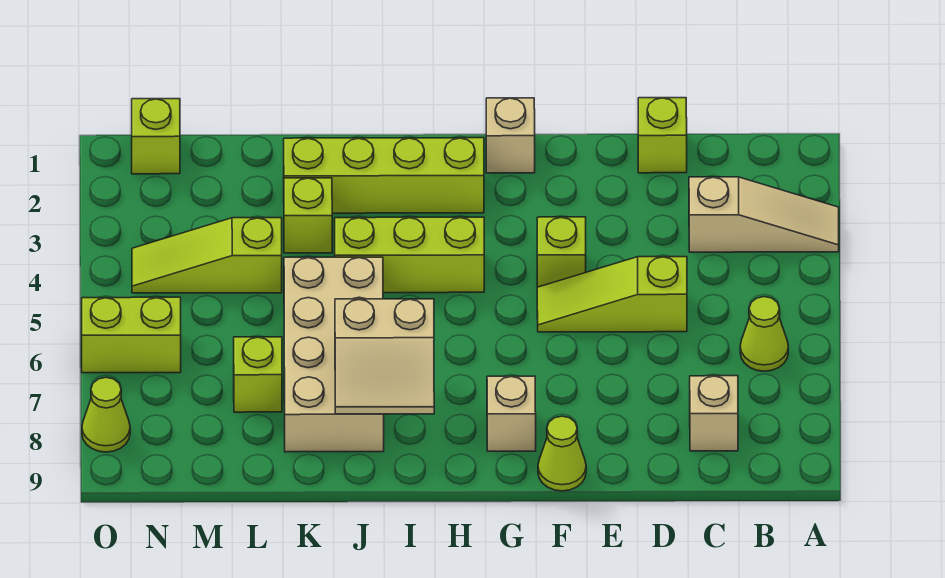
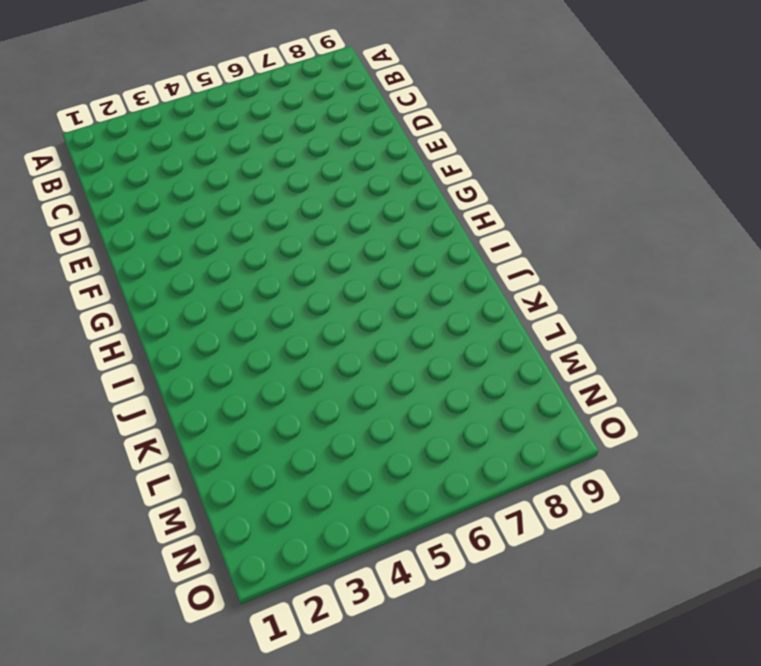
none -> tan 1x3 slope [689,177,839,252]
none -> lime 1x1 cone [740,297,788,371]
none -> tan 1x1 brick [690,376,738,451]

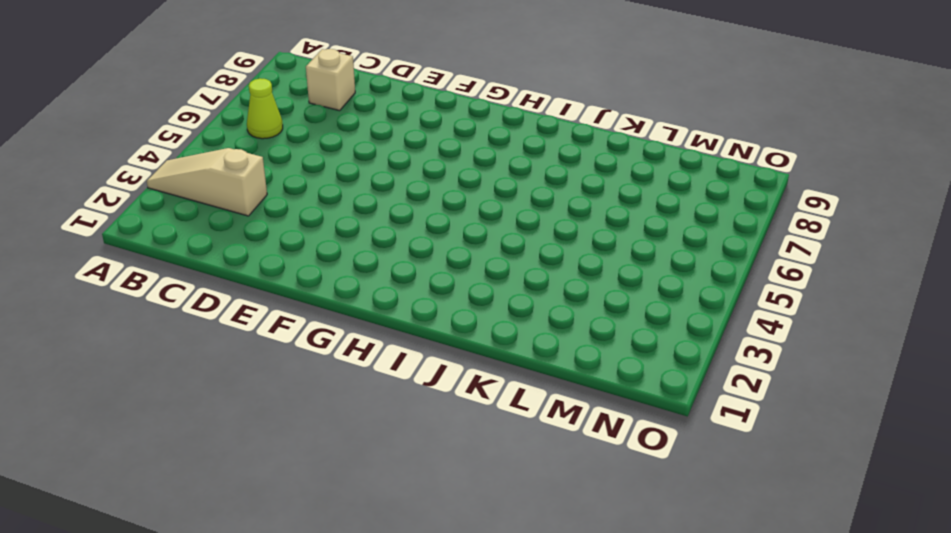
none -> lime 1x1 brick [638,98,687,173]
none -> lime 1x3 slope [537,257,687,332]
none -> lime 1x1 brick [537,217,586,287]

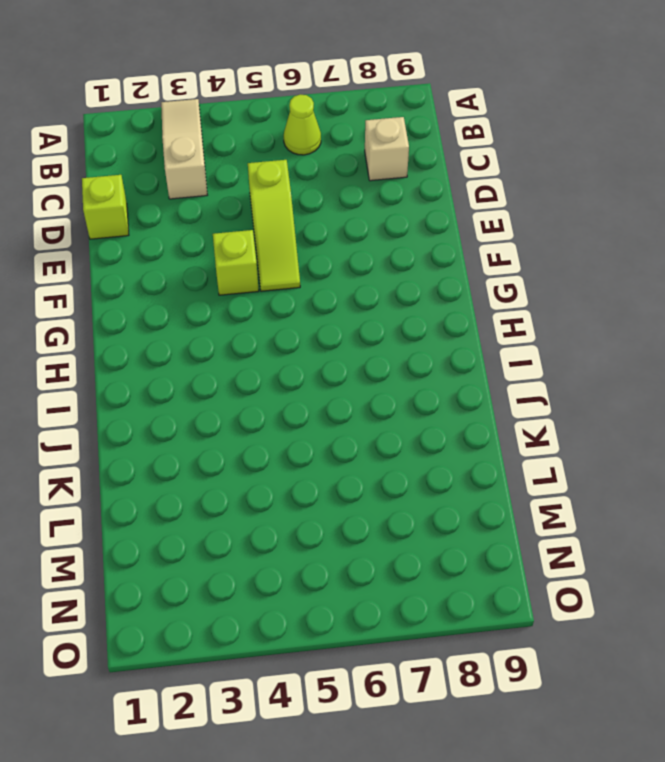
none -> lime 1x1 cone [538,416,586,491]
none -> tan 1x1 brick [486,98,535,173]
none -> tan 1x1 brick [487,376,536,451]

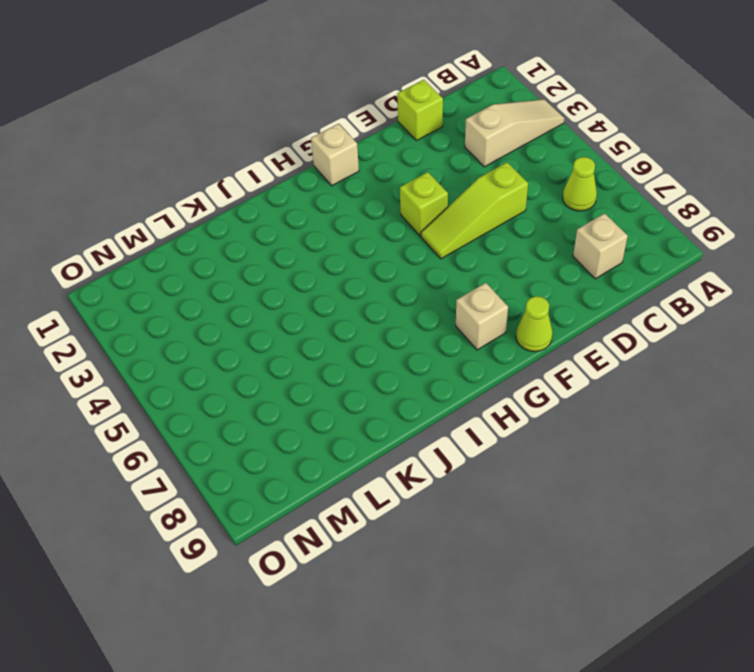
none -> lime 1x4 brick [284,138,484,213]
none -> lime 1x3 brick [335,217,484,293]
none -> tan 2x4 brick [284,257,384,452]

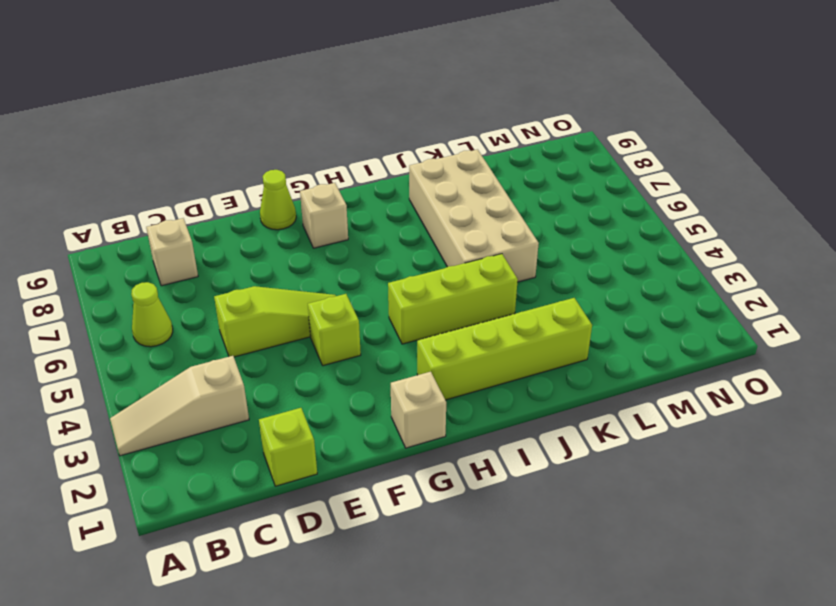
none -> lime 1x1 brick [284,178,332,253]
none -> lime 1x3 slope [132,218,282,293]
none -> lime 1x1 brick [234,337,282,412]

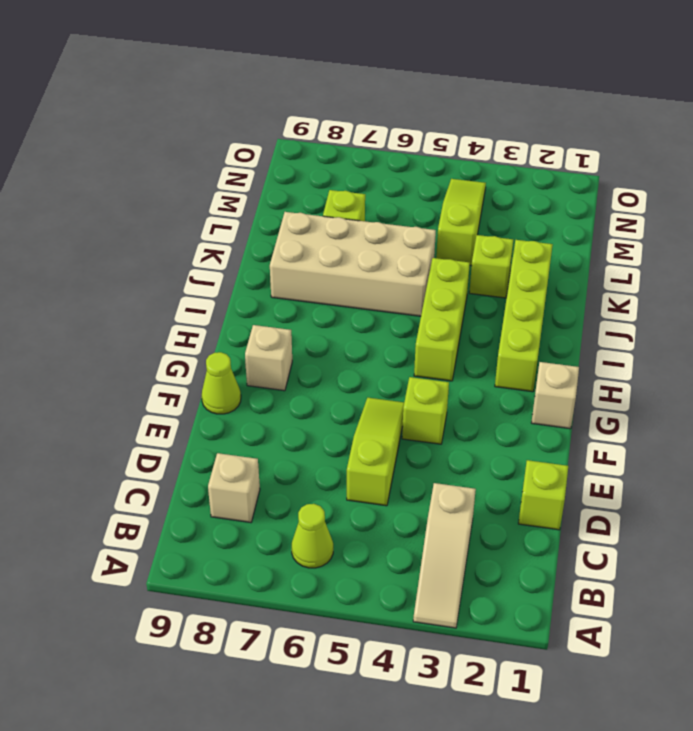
none -> lime 1x1 brick [132,99,180,174]
none -> lime 1x2 brick [82,297,181,373]
none -> lime 1x1 cone [82,377,130,452]

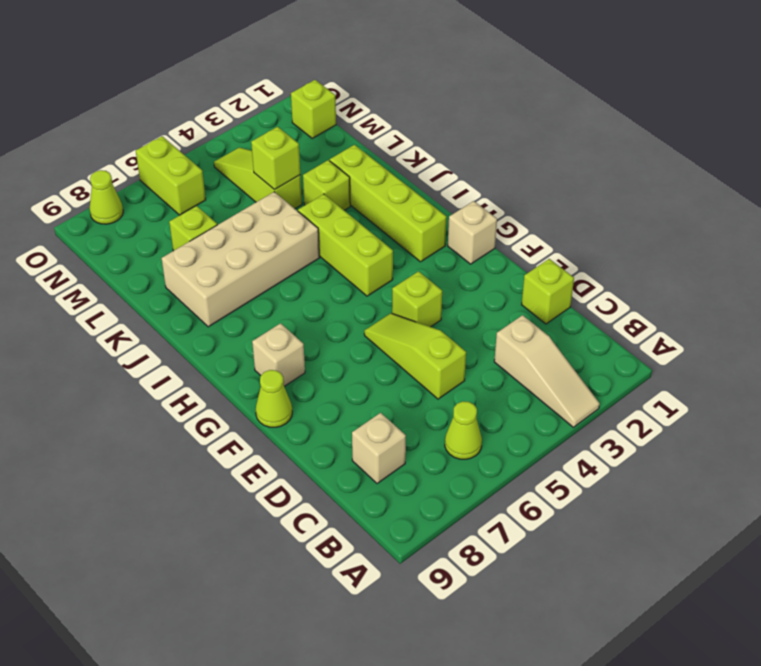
lime 1x1 brick [251,127,300,190] -> none
none -> tan 2x2 slope [335,299,434,414]

